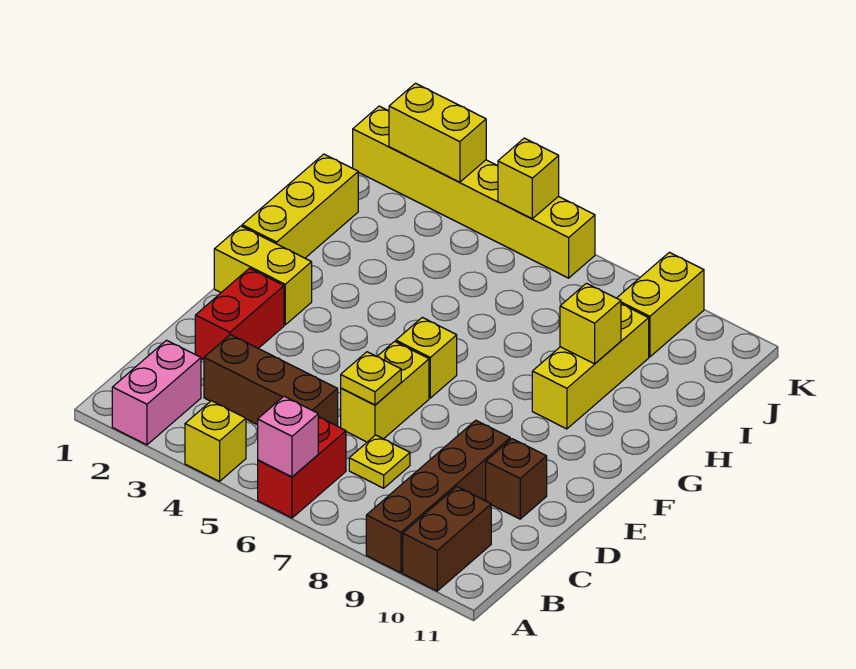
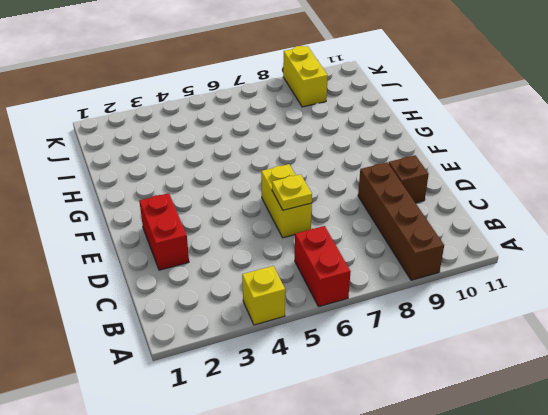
none -> pink 1x2 brick [112,340,201,445]
none -> brown 1x2 brick [403,487,491,591]
none -> brown 1x3 brick [204,335,338,426]

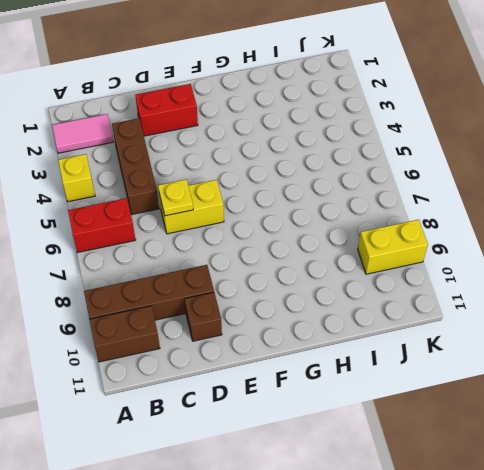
pink 1x2 tile [52,114,113,153] -> pink 1x2 brick [112,340,201,445]
none -> yellow 1x1 plate [349,435,410,488]
none -> yellow 1x2 brick [214,226,312,325]
none -> yellow 1x1 brick [396,317,457,398]

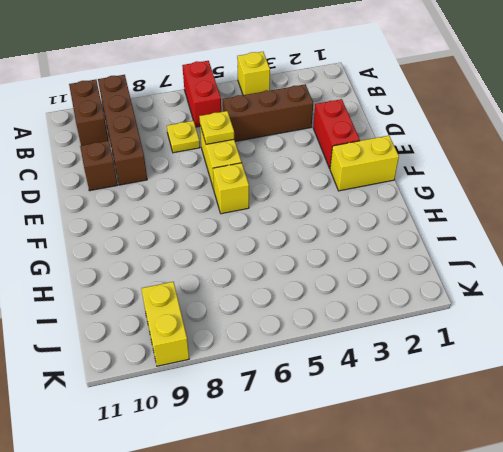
none -> pink 1x2 brick [112,340,201,445]
none -> yellow 1x3 brick [242,154,358,258]
none -> yellow 1x3 brick [532,304,649,429]

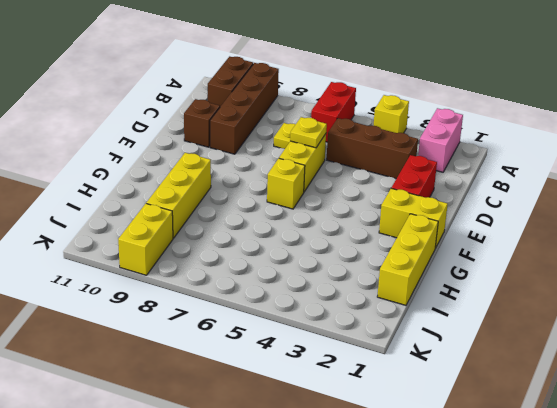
none -> yellow 1x6 brick [353,106,595,278]
none -> pink 1x1 brick [258,396,318,477]
none -> yellow 1x1 brick [560,283,621,364]

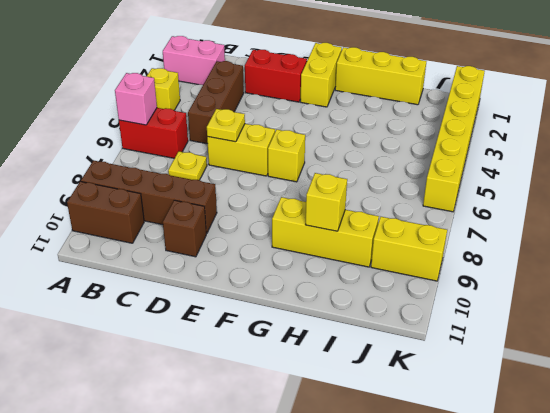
none -> yellow 1x2 brick [389,83,486,182]
none -> yellow 1x1 brick [498,138,559,219]

